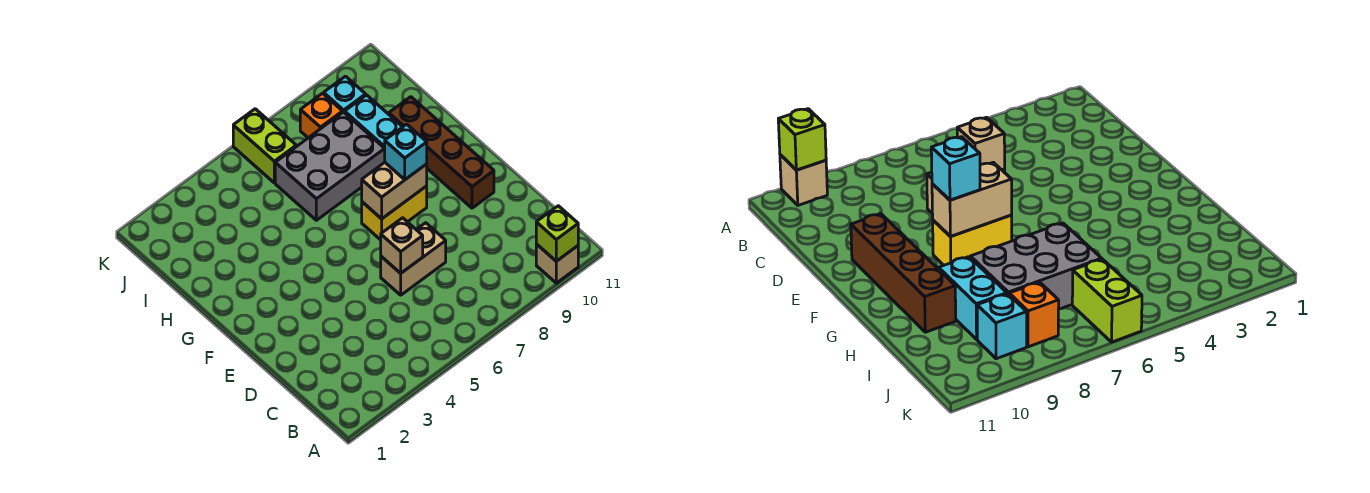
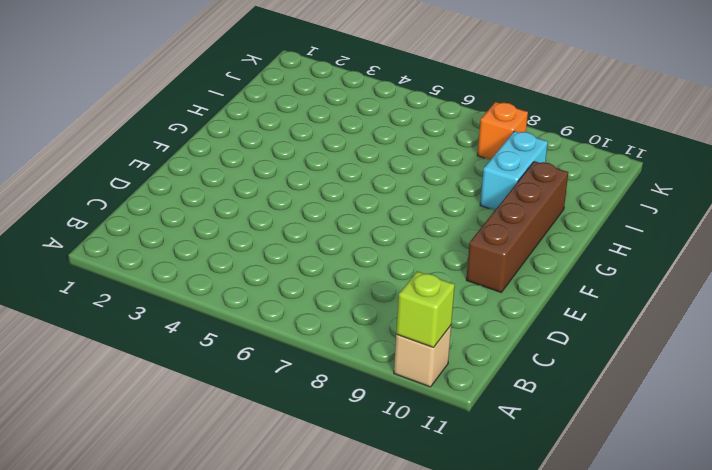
none -> tan 1x2 brick [381,223,446,295]
none -> yellow 1x2 brick [362,186,427,240]
none -> grey 2x3 brick [275,112,385,220]

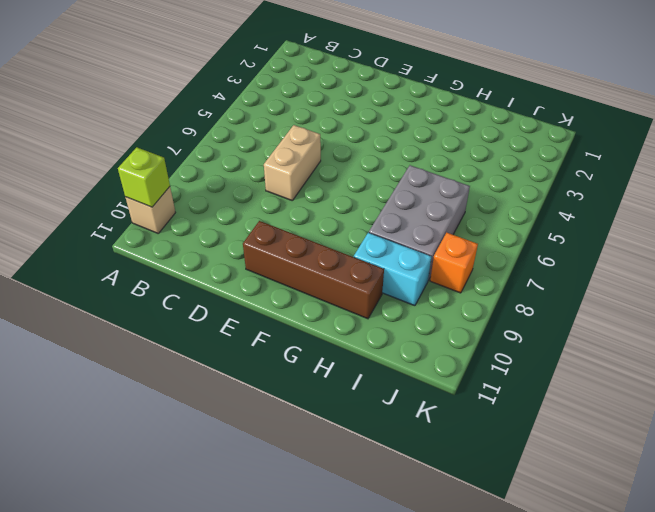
none -> yellow 1x2 brick [362,186,427,240]
none -> lime 1x2 brick [233,109,296,183]
none -> cyan 1x1 brick [324,76,366,113]

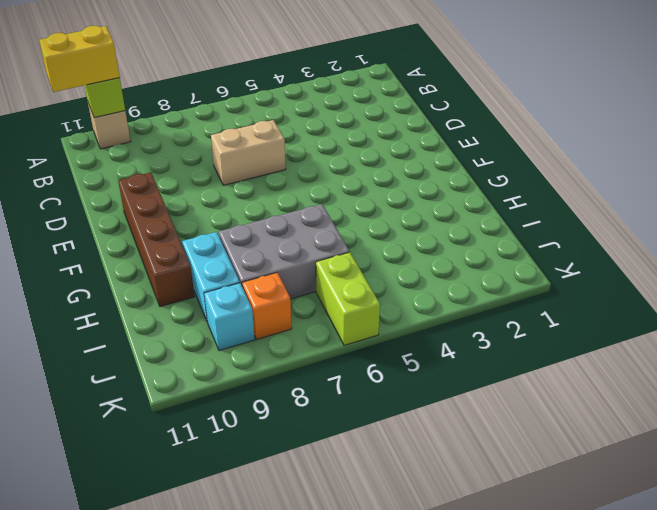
yellow 1x2 brick [39,26,120,92] -> yellow 1x2 brick moved to [362,186,427,240]
none -> tan 1x1 brick [381,218,423,273]
none -> tan 1x2 brick [362,163,427,219]
none -> cyan 1x1 brick [385,124,427,180]

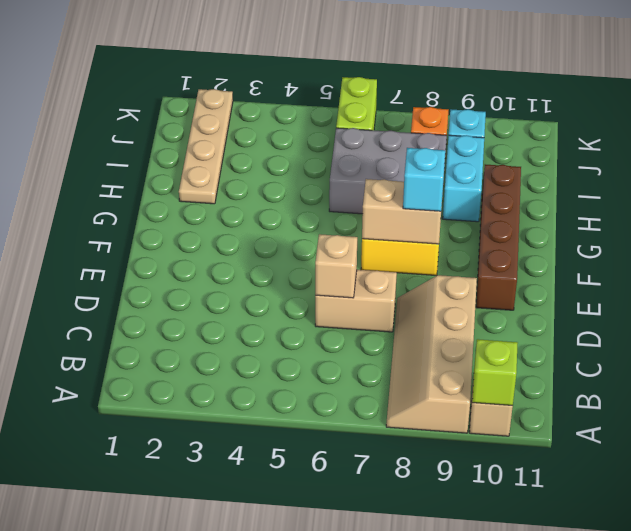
tan 2x4 slope [386,275,477,433] -> none
tan 1x4 plate [179,89,233,204] -> none

